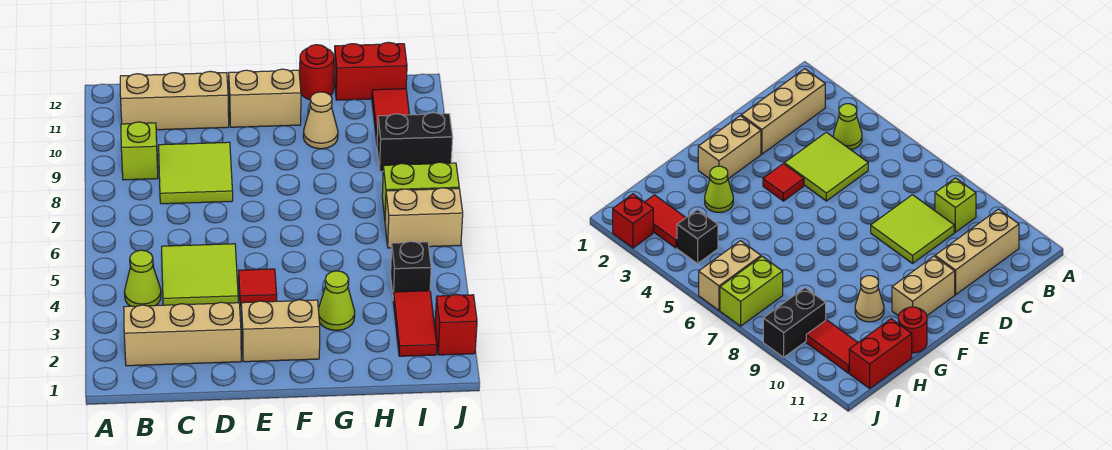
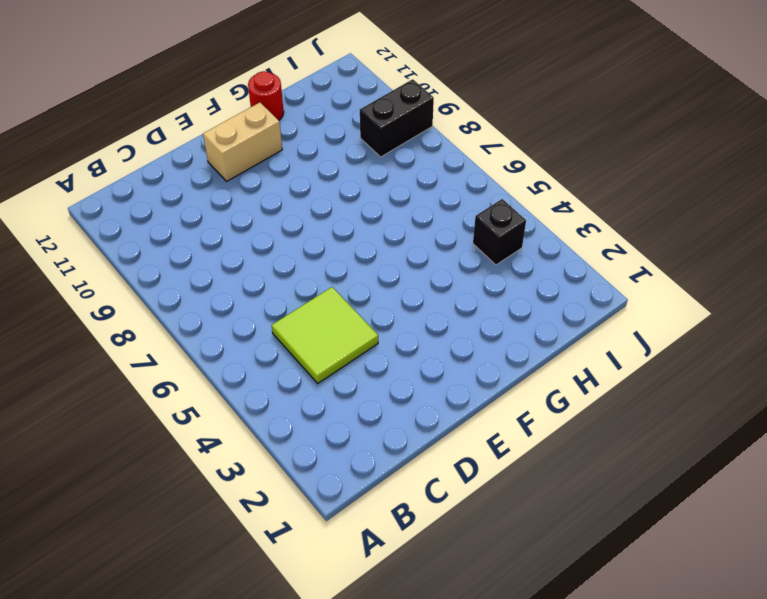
none -> tan 1x3 brick [124,302,241,366]
none -> lime 1x1 cone [125,250,161,306]
none -> lime 1x1 brick [121,122,158,180]

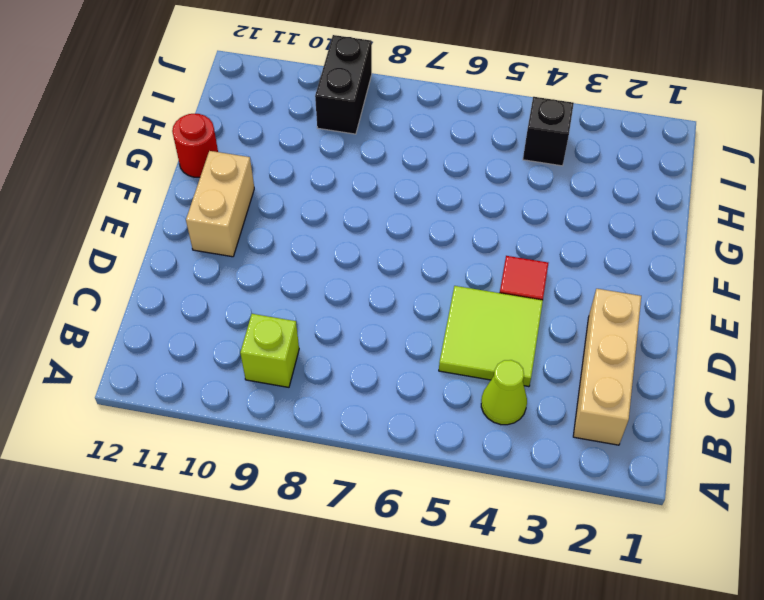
none -> tan 1x3 brick [120,71,229,130]
none -> lime 2x2 tile [159,142,233,204]
none -> tan 1x2 brick [241,300,320,362]

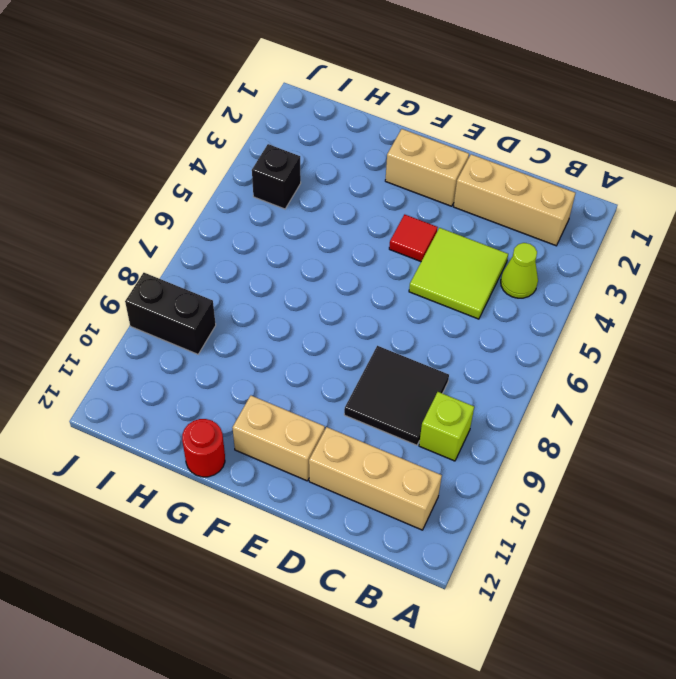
black 2x2 tile [344,346,449,445] -> lime 2x2 tile [159,142,233,204]
none -> lime 1x1 cone [318,271,355,331]
none -> tan 1x1 cone [303,92,338,149]
none -> red 1x2 brick [334,42,407,100]

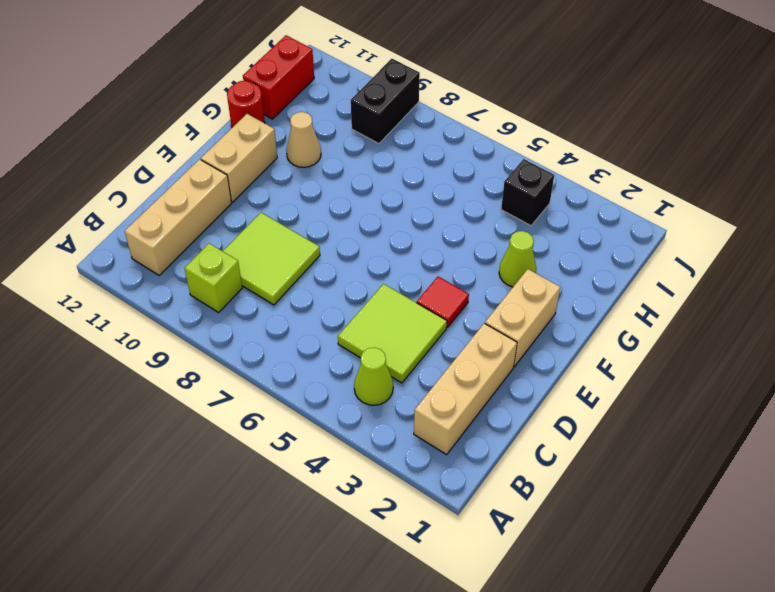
none -> red 1x2 tile [393,291,437,356]
none -> tan 1x2 brick [385,188,463,248]
none -> lime 1x2 brick [382,162,459,218]

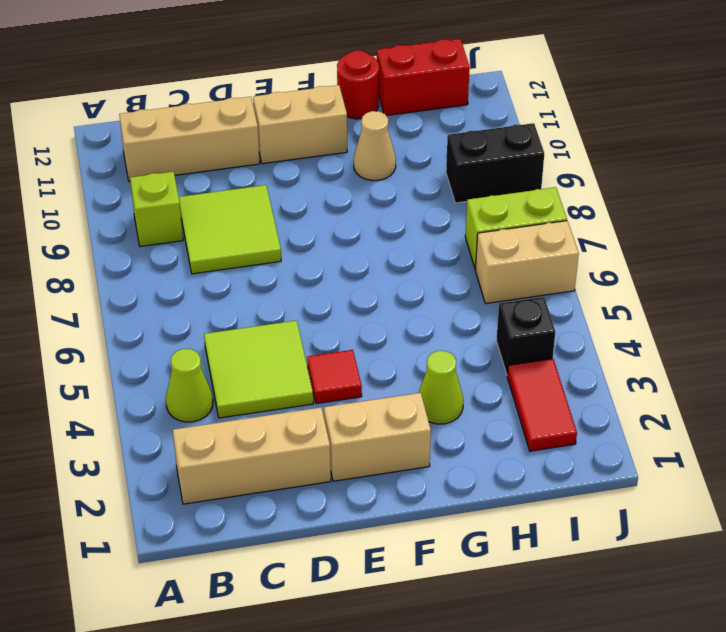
none -> red 1x2 tile [372,89,409,143]
none -> red 1x1 brick [435,294,477,355]

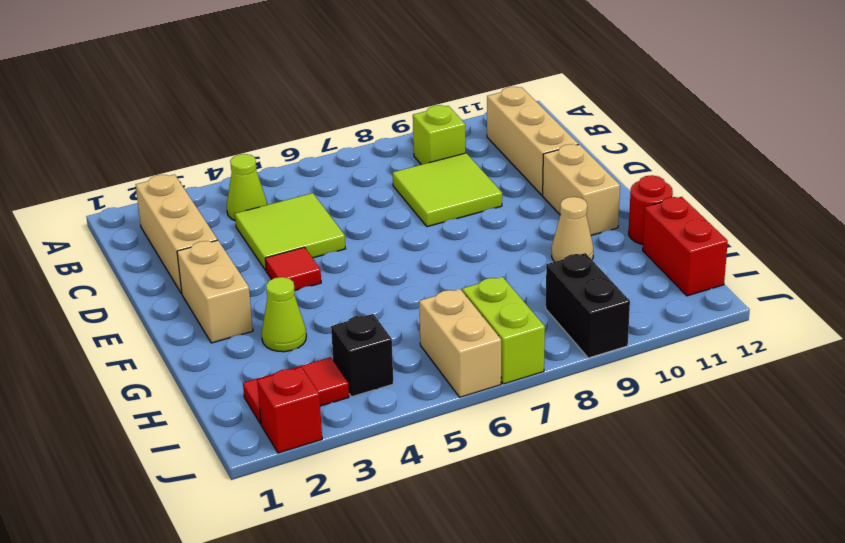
none -> red 1x2 tile [372,89,409,143]

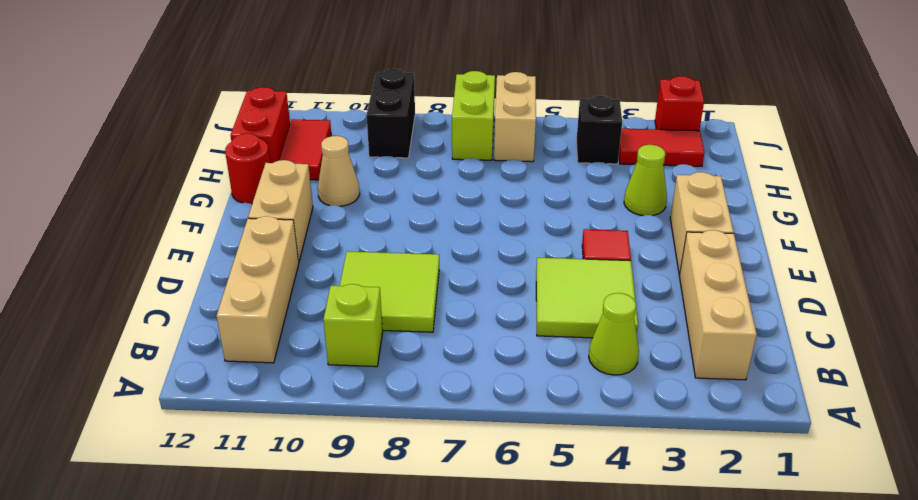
red 1x2 tile [279,119,331,180] -> red 1x2 tile turned to [372,89,409,143]

